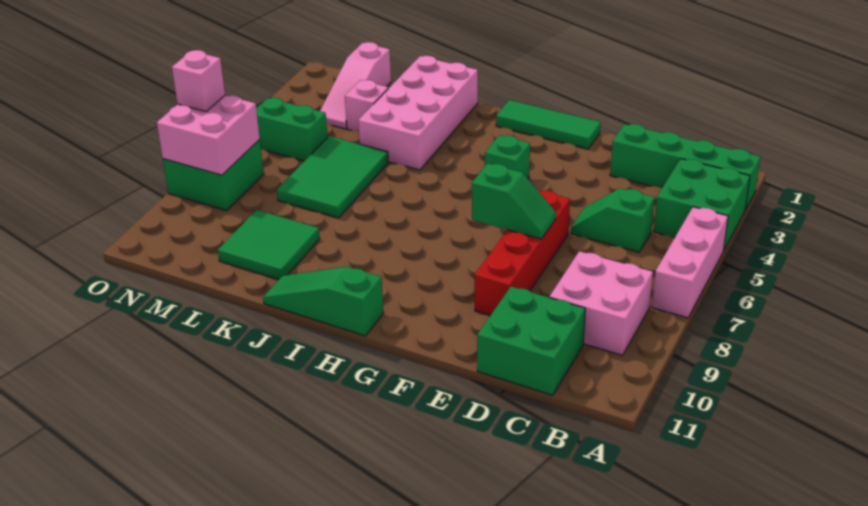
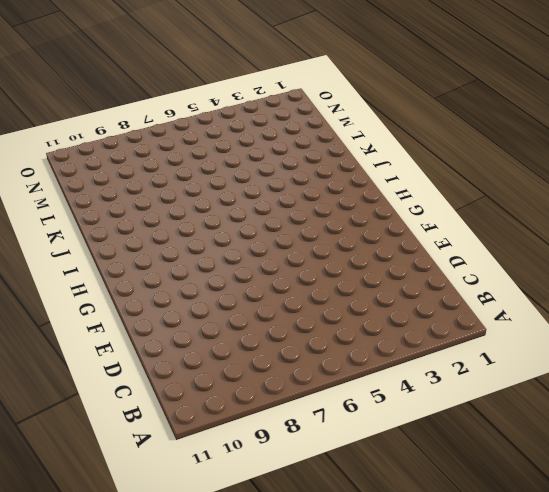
none -> green 1x4 brick [610,124,760,210]
none -> green 2x2 brick [654,159,750,250]
none -> pink 1x3 brick [652,207,728,318]

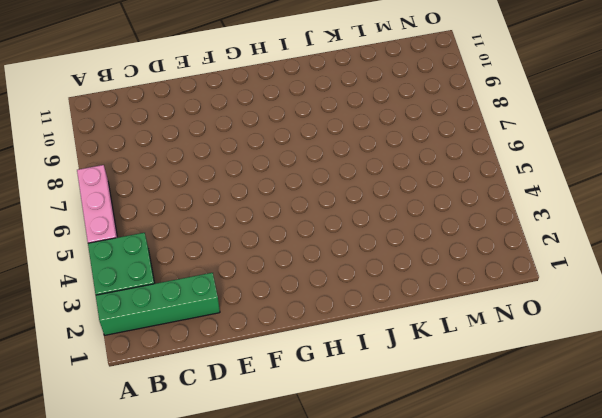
none -> pink 2x2 brick [549,251,653,355]
none -> green 1x2 slope [571,188,655,252]
none -> green 2x2 brick [477,287,585,395]

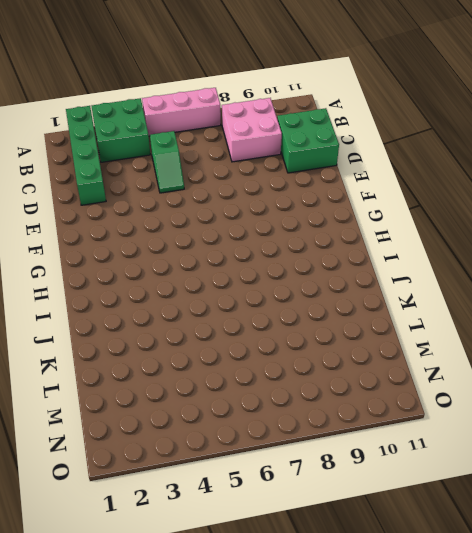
none -> red 1x4 brick [475,190,570,316]
none -> green 1x3 tile [496,100,601,149]
none -> green 1x1 brick [485,135,530,179]

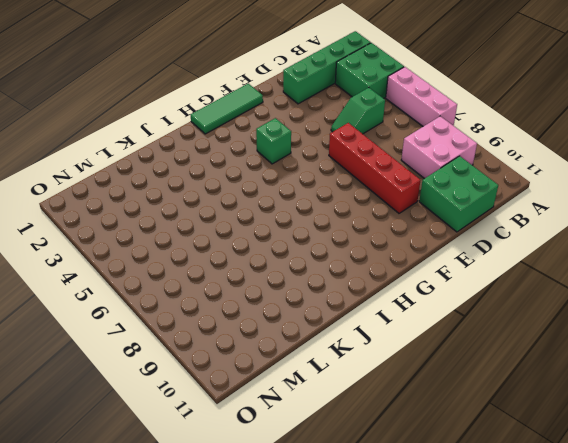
none -> green 1x3 slope [263,267,384,336]
none -> pink 2x4 brick [358,56,478,170]
none -> green 2x3 tile [277,136,388,218]

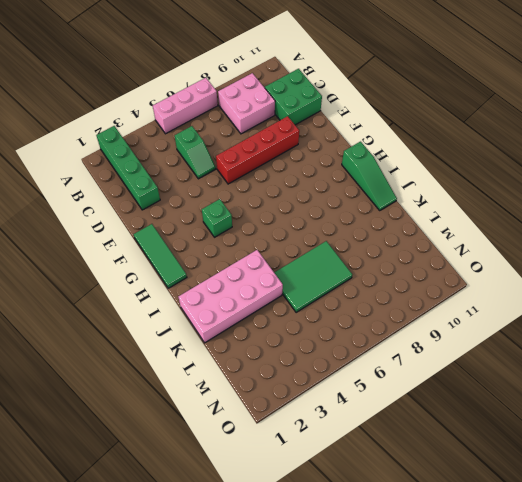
none -> green 2x2 brick [654,159,750,250]
none -> green 2x2 tile [218,210,320,280]
none -> pink 1x1 brick [345,80,388,132]

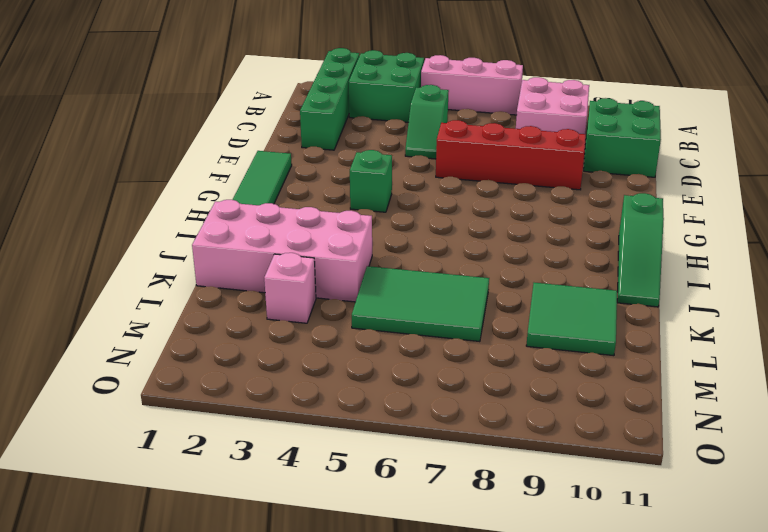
none -> pink 1x3 slope [320,42,391,129]
none -> green 1x2 brick [256,98,328,161]
none -> green 2x2 brick [163,140,264,211]

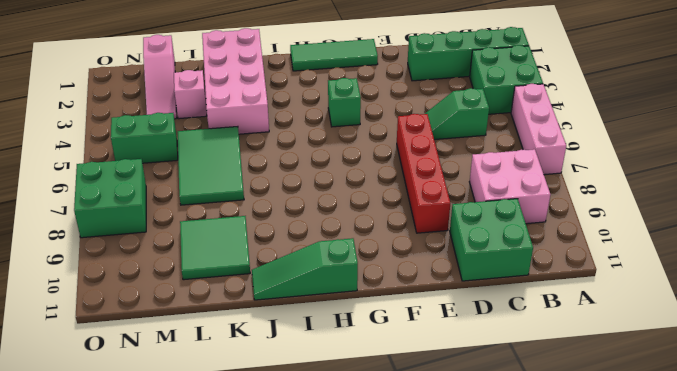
none -> green 1x2 slope [472,163,556,239]
none -> pink 2x2 brick [157,95,260,175]
none -> pink 1x1 brick [172,50,225,112]

